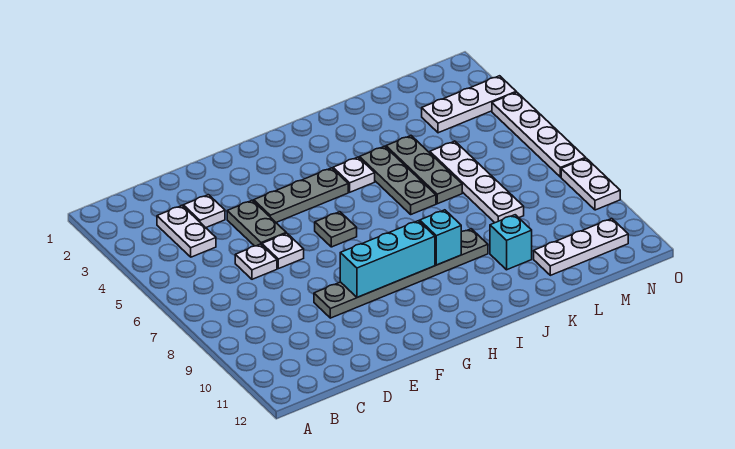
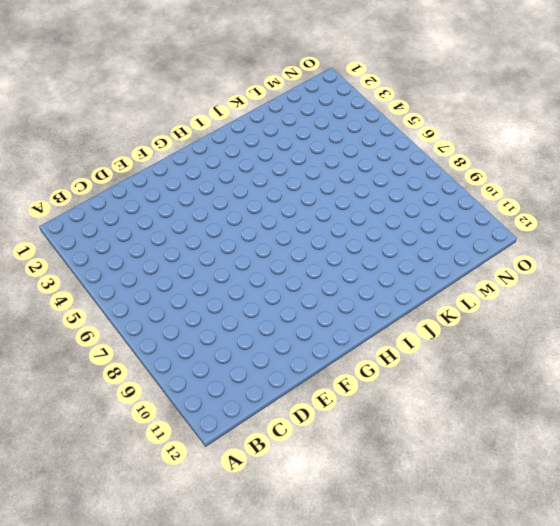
none -> white 1x2 plate [157,205,216,257]
none -> white 1x1 plate [183,195,225,228]
none -> white 1x1 plate [235,244,277,279]

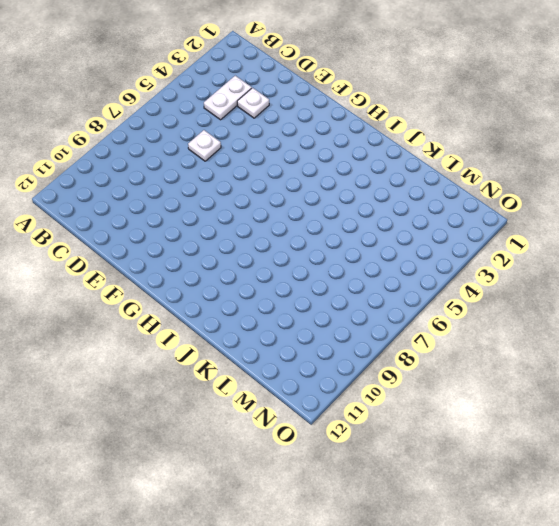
none -> grey 1x2 plate [227,200,286,246]
none -> white 1x1 plate [262,233,304,269]
none -> grey 1x6 plate [314,229,488,318]

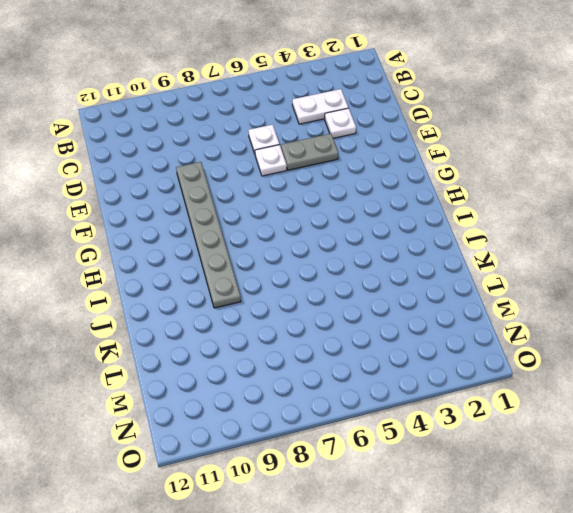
none -> grey 1x3 plate [254,168,348,222]
none -> grey 1x1 plate [315,212,357,247]
none -> white 1x1 plate [333,157,375,192]

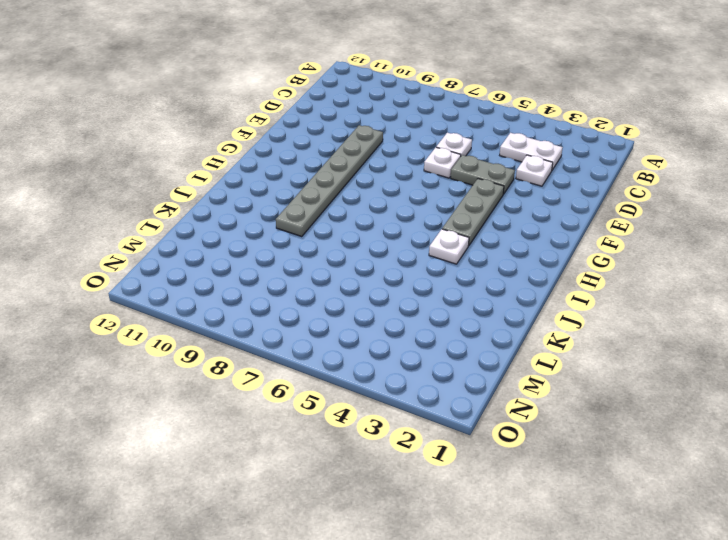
none -> grey 1x1 plate [315,212,357,247]
none -> grey 1x3 plate [360,146,436,214]
none -> grey 1x3 plate [386,136,462,204]

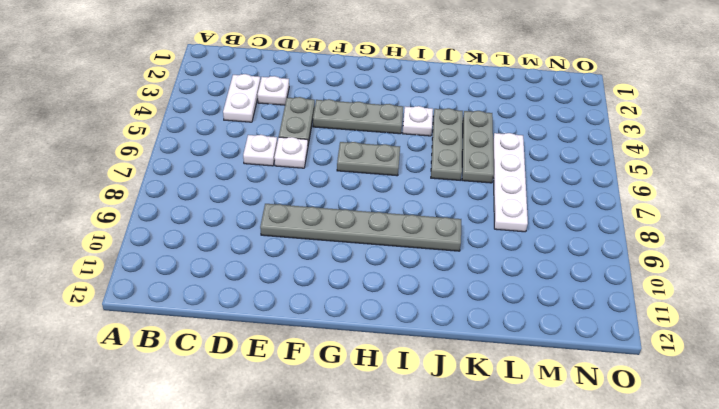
grey 1x2 plate [337,142,400,176] -> grey 1x1 plate [315,212,357,247]
none -> cyan 1x1 brick [490,215,532,270]
none -> white 1x3 plate [534,218,628,275]
none -> white 1x3 plate [422,76,516,133]

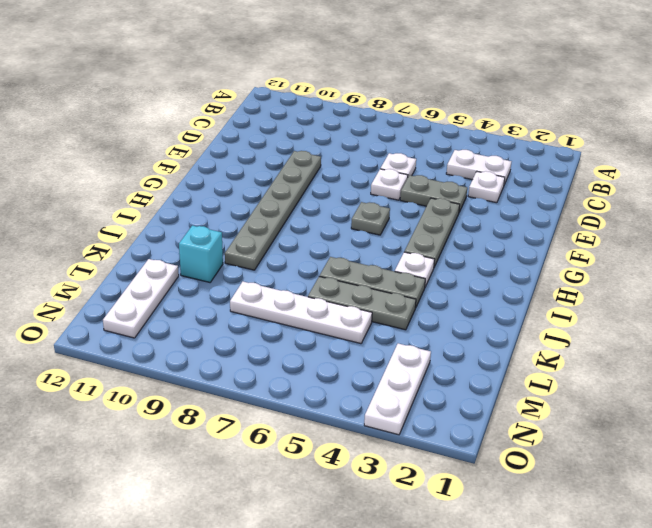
none -> white 1x4 plate [492,92,586,177]
none -> white 1x2 plate [561,158,620,210]
none -> cyan 1x3 brick [340,221,435,297]

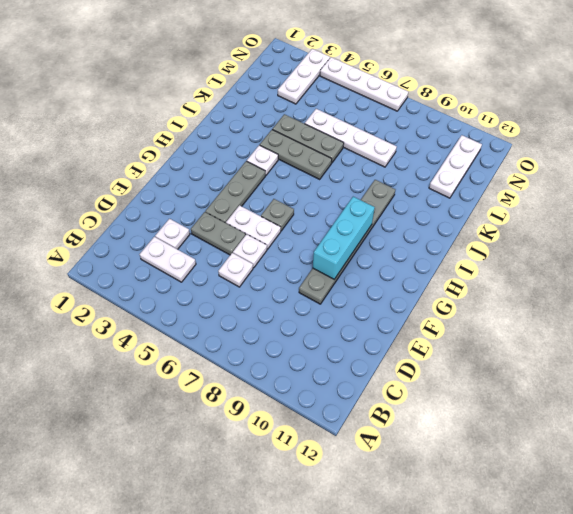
white 1x2 plate [226,205,281,249] -> white 1x2 plate moved to [561,158,620,210]
none -> cyan 1x1 brick [490,215,532,270]
none -> cyan 1x1 brick [420,210,461,265]

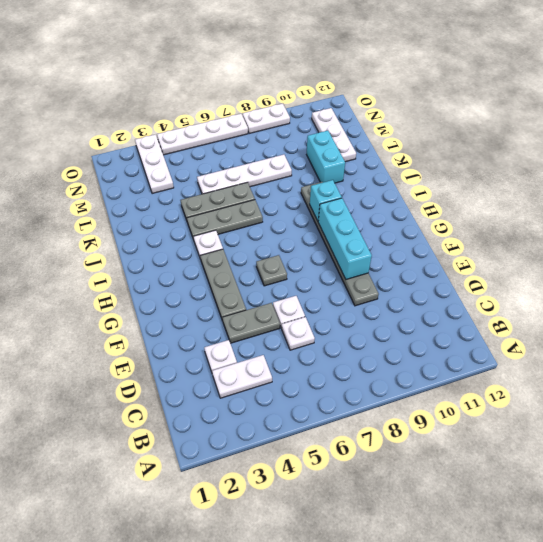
cyan 1x2 brick [307,130,345,183] -> cyan 1x1 brick [490,215,532,270]

